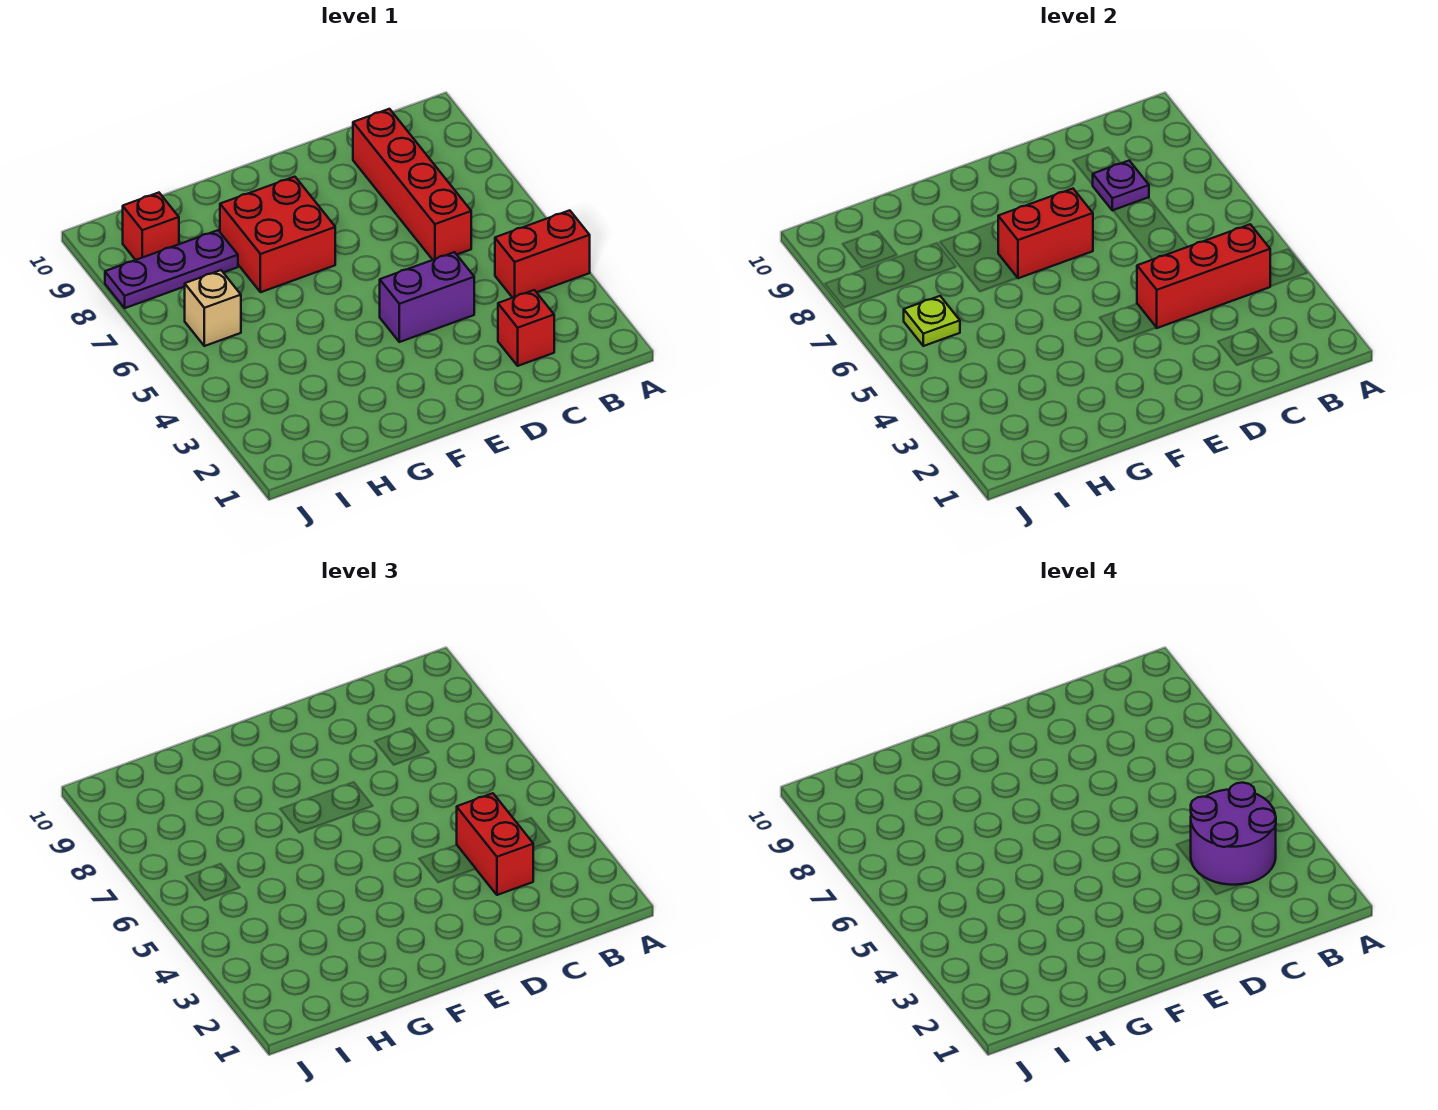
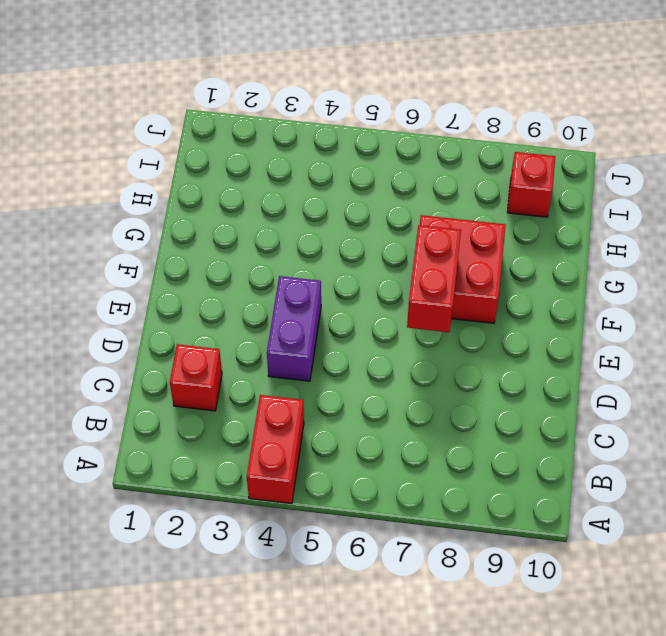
none -> red 1x4 brick [353,109,471,260]
none -> purple 1x3 plate [105,230,238,308]
none -> tan 1x1 brick [185,270,241,346]

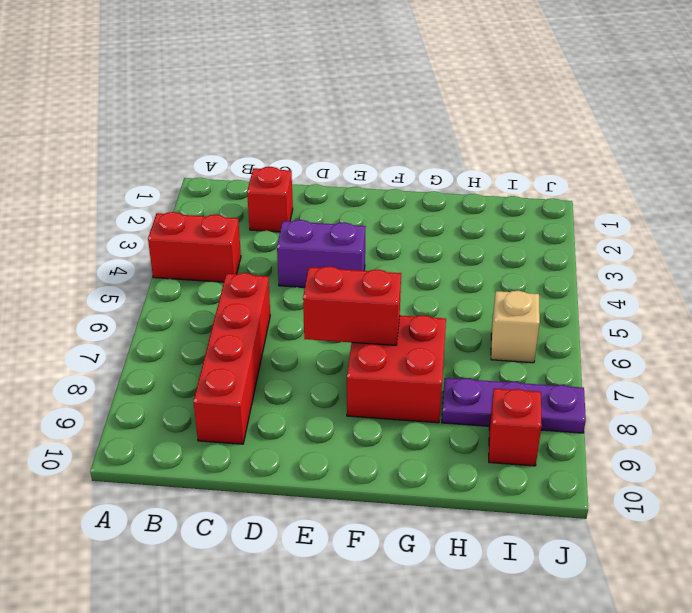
none -> red 1x3 brick [1137,224,1270,328]
none -> purple 1x1 plate [1092,161,1149,211]
none -> lime 1x1 plate [904,296,960,346]

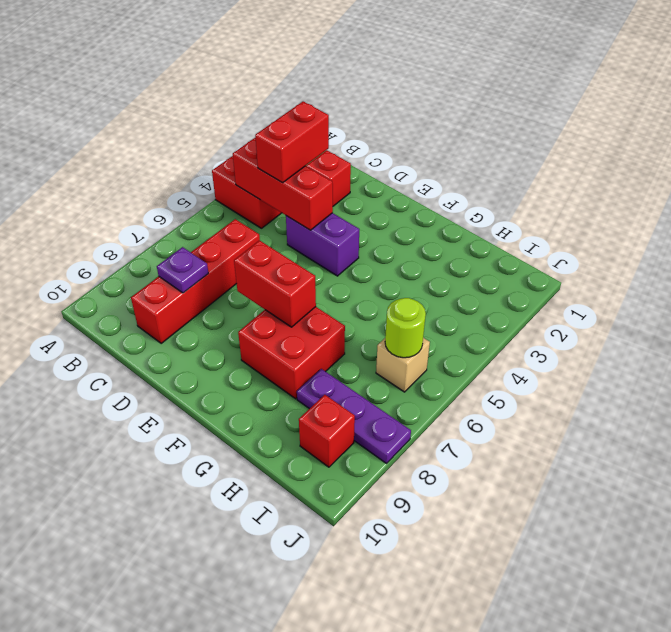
lime 1x1 round brick [385,298,426,358] -> lime 1x1 plate [904,296,960,346]
none -> purple 2x2 round brick [1191,783,1276,885]

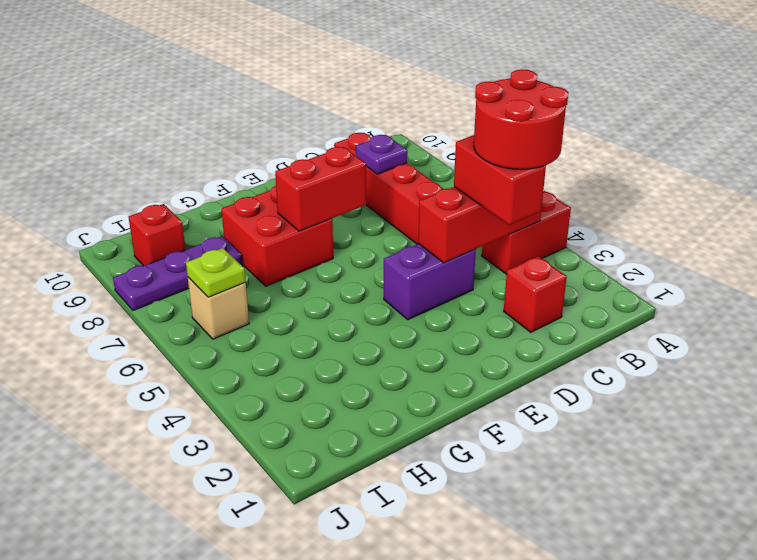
red 2x2 round brick [474,69,568,169] -> purple 2x2 round brick [1191,783,1276,885]

